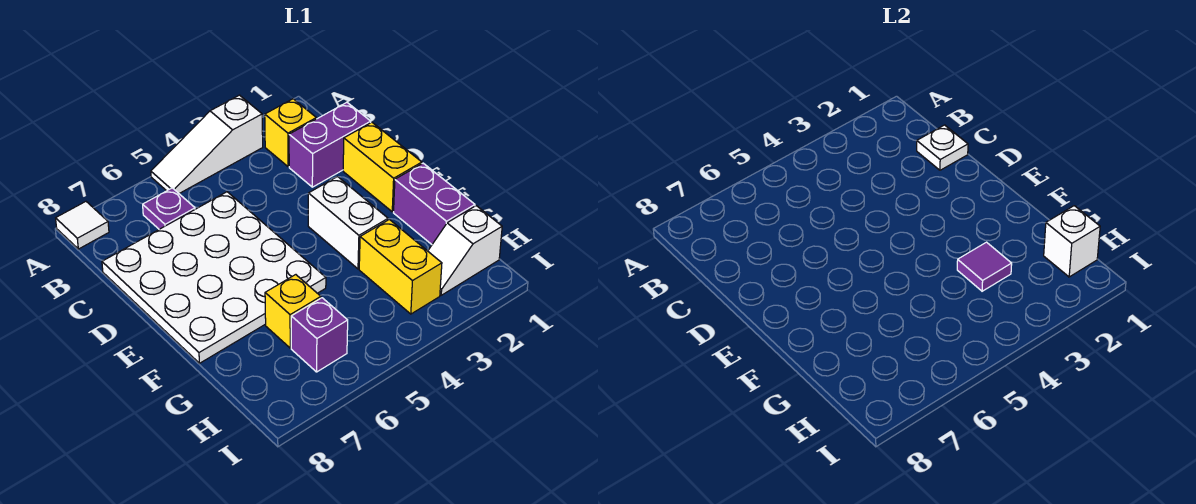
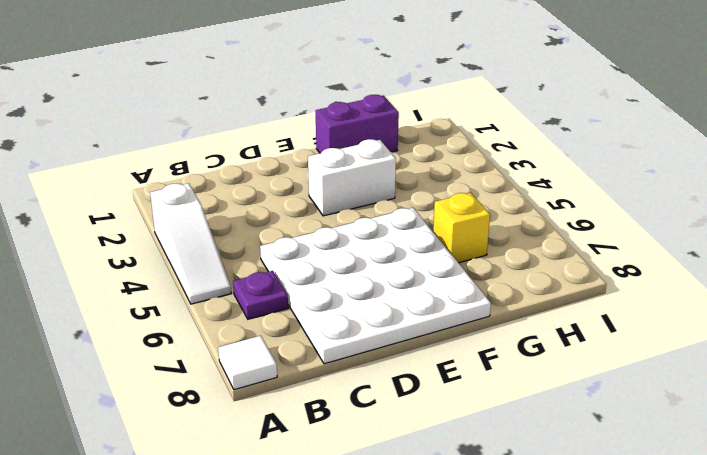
none -> yellow 1x1 brick [265,99,316,167]
none -> purple 1x2 brick [289,103,371,187]
none -> yellow 1x2 brick [343,122,422,212]

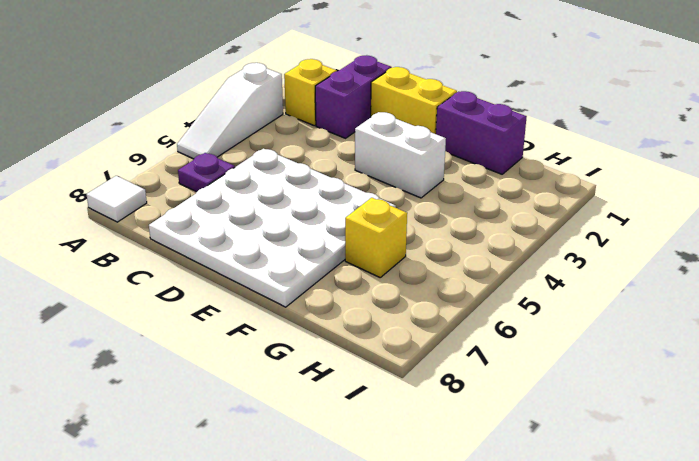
none -> yellow 1x2 brick [359,220,442,314]
none -> white 1x2 slope [428,206,502,295]
none -> purple 1x1 brick [291,298,348,372]

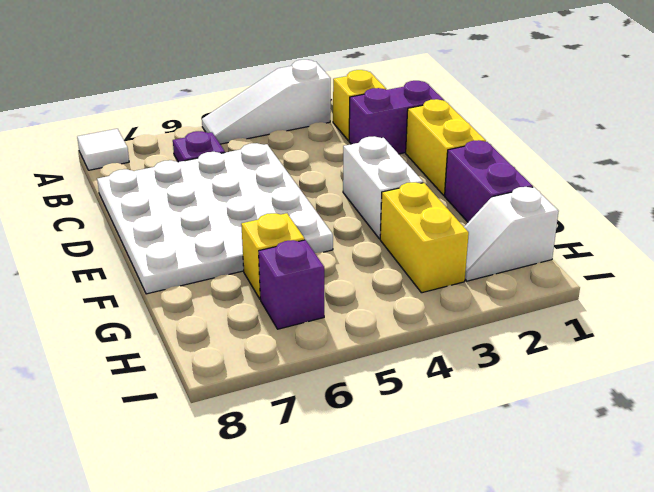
none -> white 1x1 plate [917,125,968,170]
none -> purple 1x1 tile [957,242,1012,291]
none -> white 1x1 brick [1044,206,1100,277]

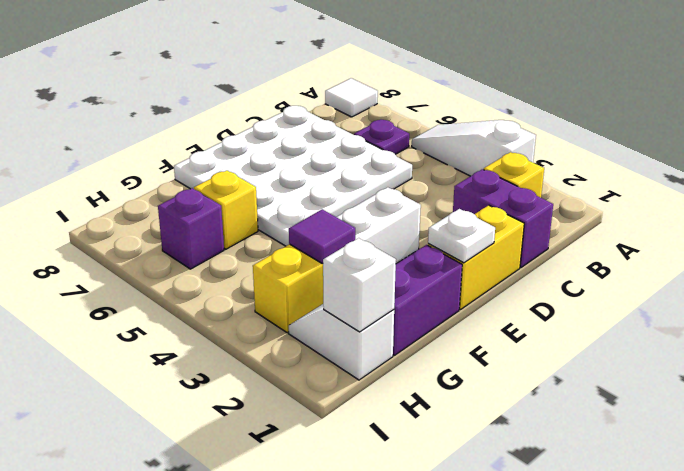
white 1x1 plate [428,209,495,263] -> white 1x1 plate moved to [917,125,968,170]

